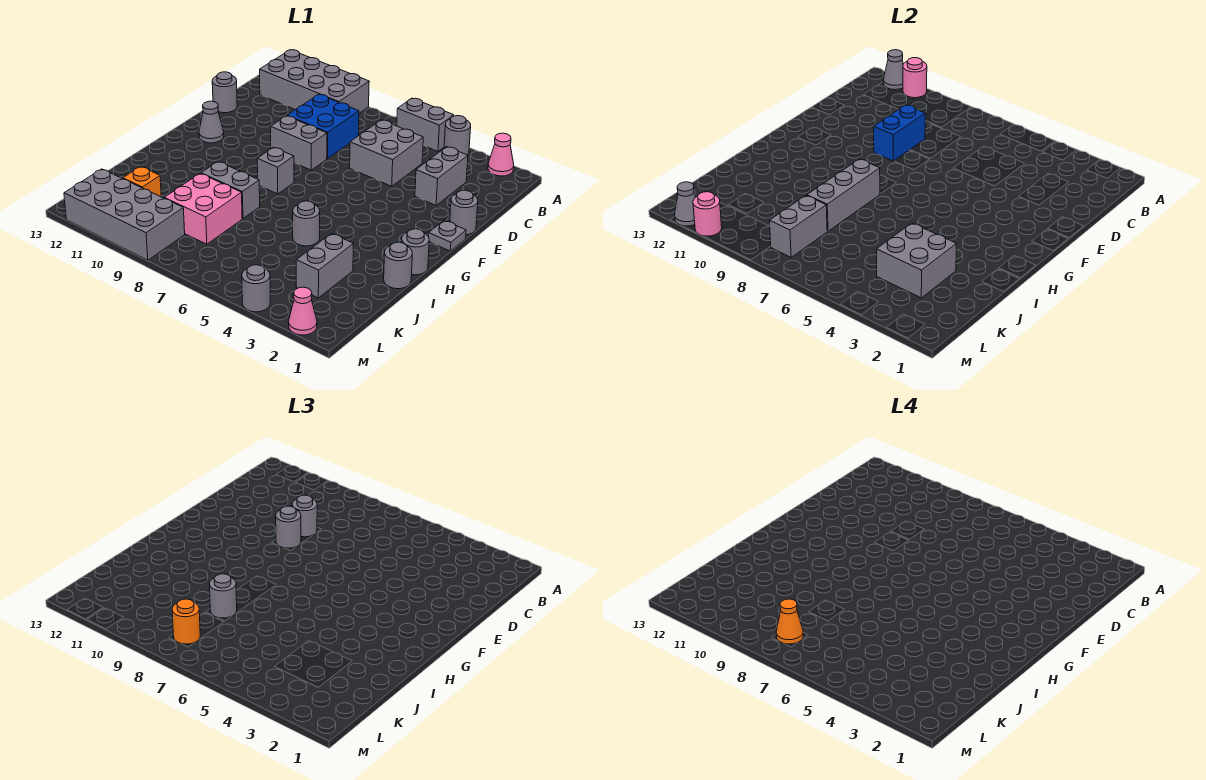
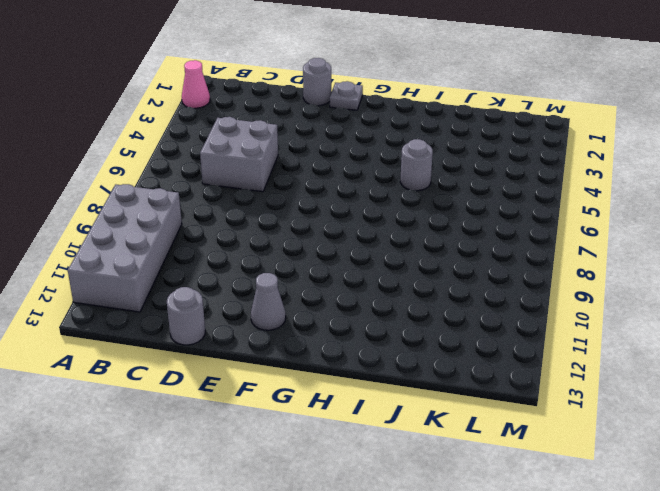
none -> grey 1x1 round brick [444,116,471,155]
none -> grey 1x2 brick [397,98,454,151]
none -> grey 1x2 brick [415,147,468,205]
none -> blue 2x2 brick [287,95,359,159]

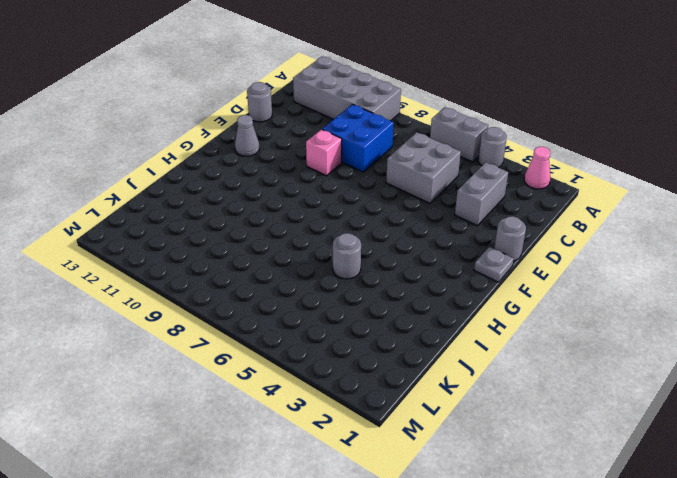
pink 1x1 brick [306,129,342,176] -> grey 1x2 brick [271,116,327,170]
none -> grey 1x1 brick [257,147,294,194]
none -> grey 1x1 round brick [402,229,429,275]
none -> grey 1x1 round brick [384,242,412,289]
none -> grey 1x2 brick [201,162,260,219]

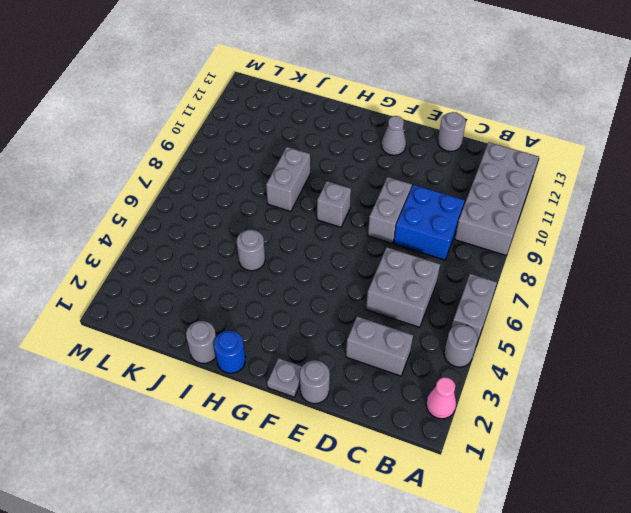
blue 1x1 round brick [214,331,245,373] -> grey 1x1 round brick [402,229,429,275]
none -> grey 1x2 brick [296,233,353,298]
none -> pink 2x2 brick [164,173,242,244]
none -> orange 1x1 brick [123,167,161,197]
none -> grey 2x4 brick [64,169,185,260]

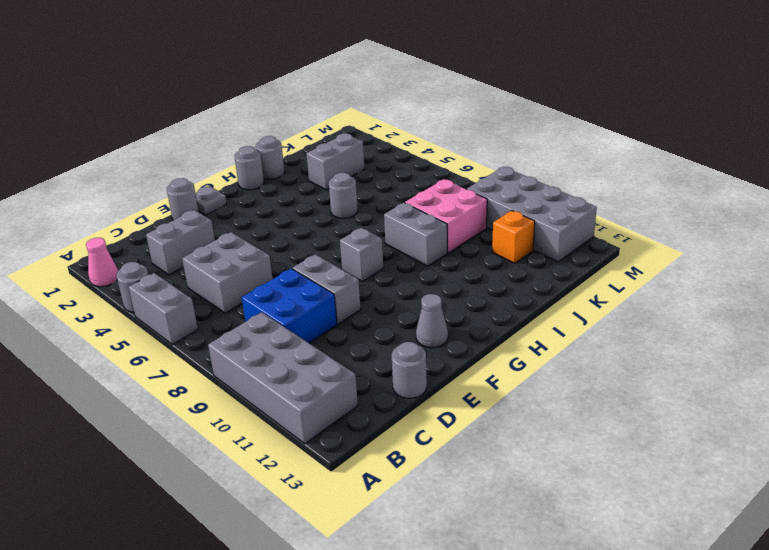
none -> pink 1x1 cone [288,287,317,335]
none -> grey 1x1 round brick [242,265,270,312]
none -> pink 1x1 round brick [903,58,927,98]
none -> grey 1x1 cone [883,50,903,90]

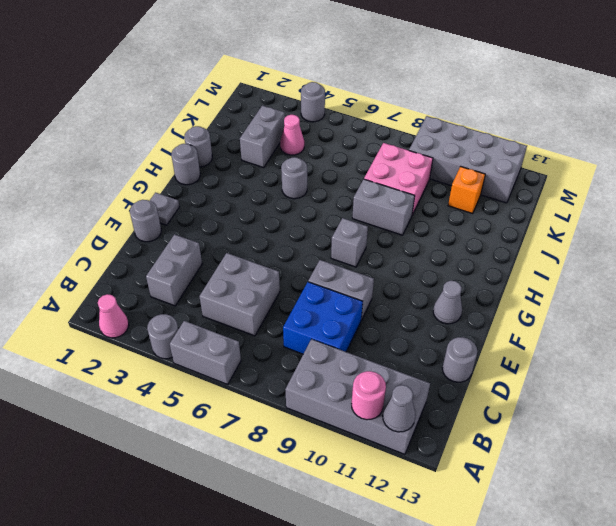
pink 1x1 cone [280,115,304,155] -> pink 1x1 cone moved to [288,287,317,335]
none -> blue 1x2 brick [874,105,925,161]
none -> grey 1x3 brick [807,159,880,231]
none -> grey 2x2 brick [877,223,956,298]
none -> grey 1x2 brick [770,196,827,257]

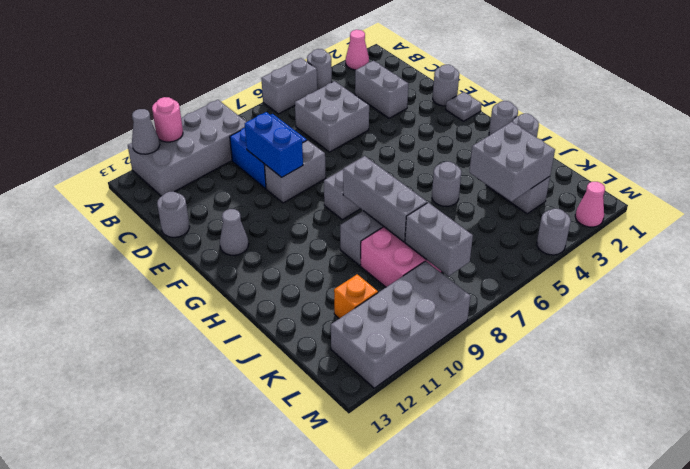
none -> pink 1x1 round brick [693,192,722,236]
none -> grey 1x1 cone [675,182,696,226]
none -> grey 1x1 round brick [292,495,317,537]
none -> grey 1x1 round brick [276,506,301,548]

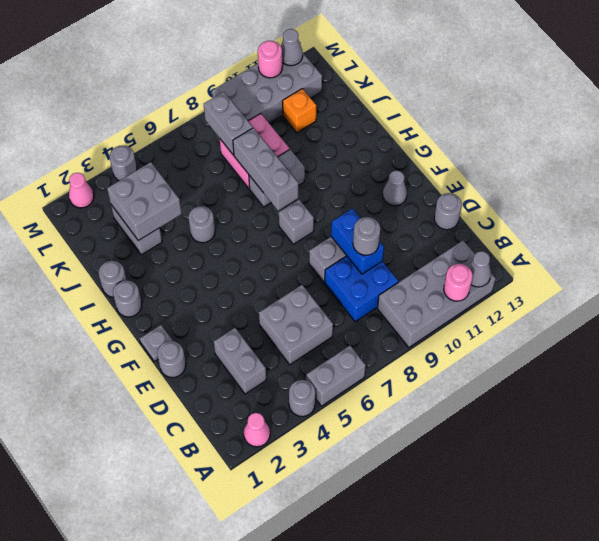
none -> grey 1x1 round brick [276,506,301,548]
none -> grey 1x1 round brick [209,574,237,618]
none -> orange 1x1 round brick [172,599,200,644]
none -> orange 1x1 cone [776,599,803,644]

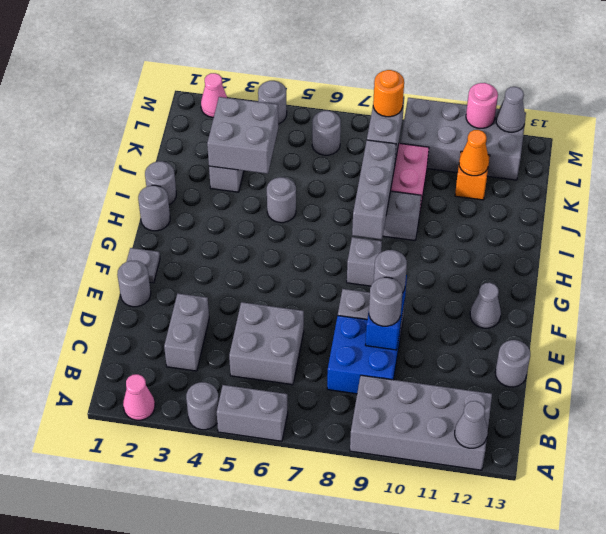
orange 1x1 cone [459,130,489,176] -> orange 1x1 cone moved to [776,599,803,644]
grey 1x1 round brick [312,111,341,155] -> grey 1x1 round brick moved to [209,574,237,618]
none -> pink 1x1 round brick [903,58,927,98]

